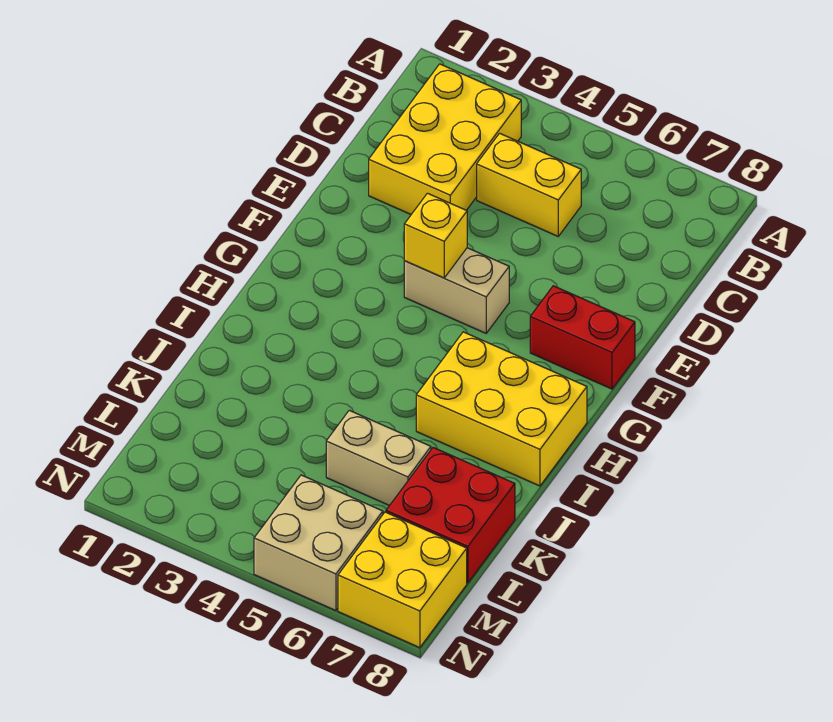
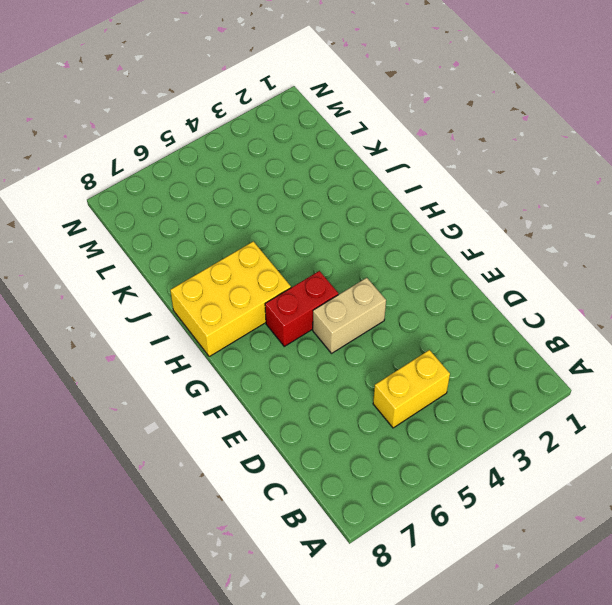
red 1x2 brick [265,271,338,346] -> red 1x2 brick moved to [530,286,635,389]
none -> yellow 2x3 brick [369,64,521,214]
none -> tan 1x2 brick [326,410,431,506]

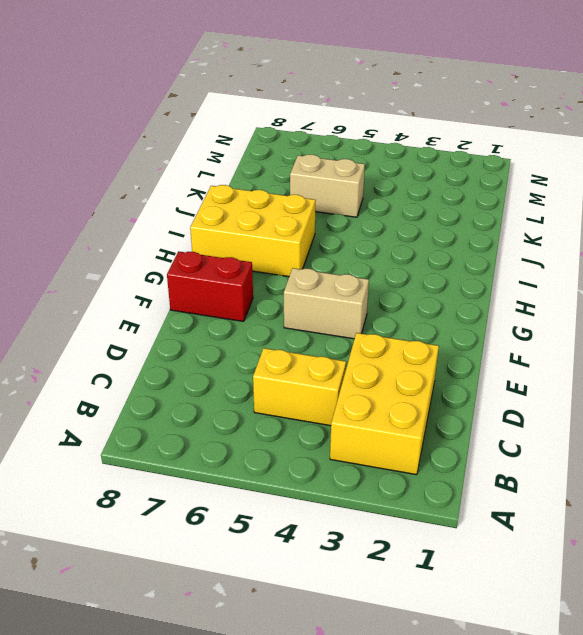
none -> red 2x2 brick [386,448,515,583]
none -> tan 2x2 brick [254,475,383,611]

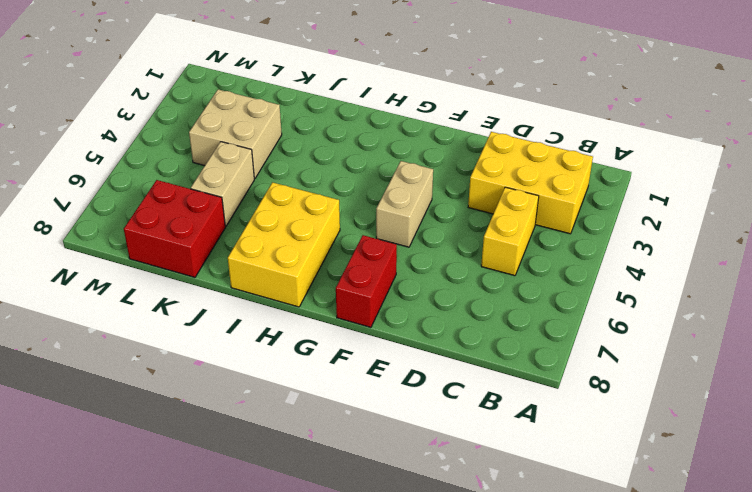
tan 2x2 brick [189,90,282,179] -> tan 2x2 brick moved to [254,475,383,611]
none -> yellow 2x2 brick [338,512,467,648]
none -> yellow 1x1 brick [404,193,467,278]

